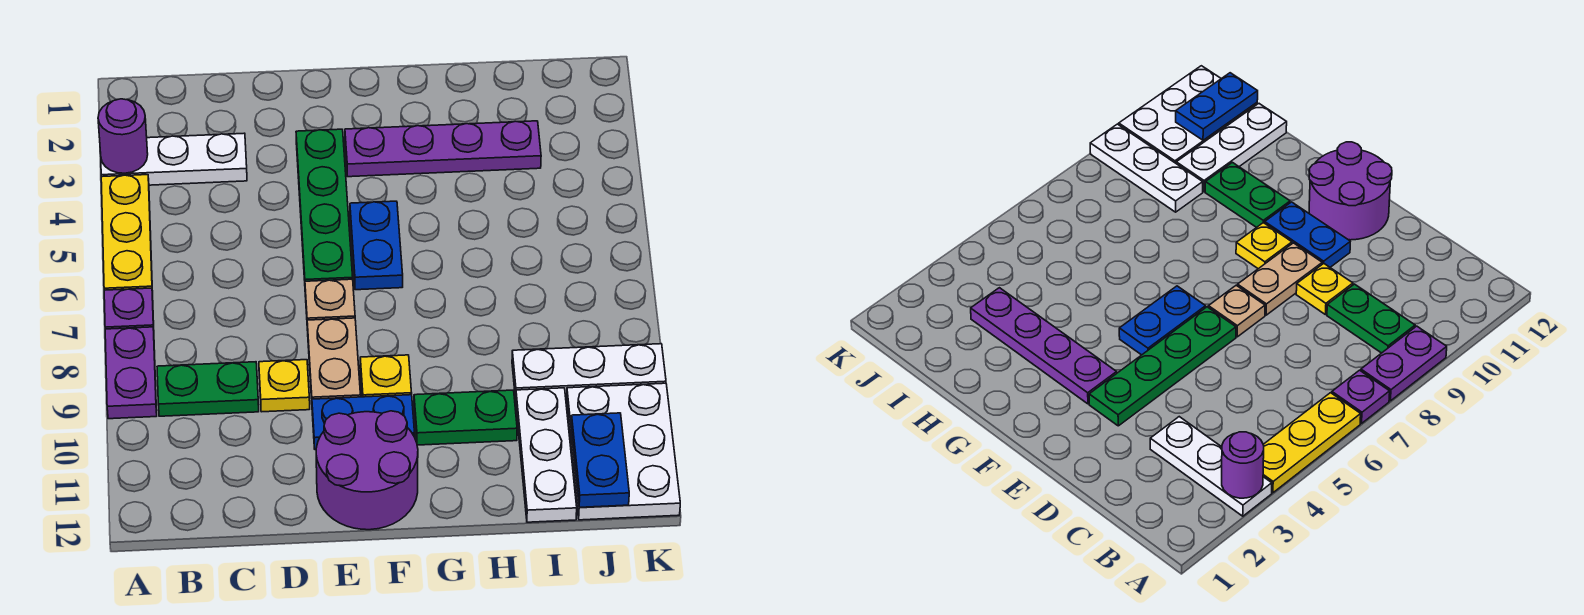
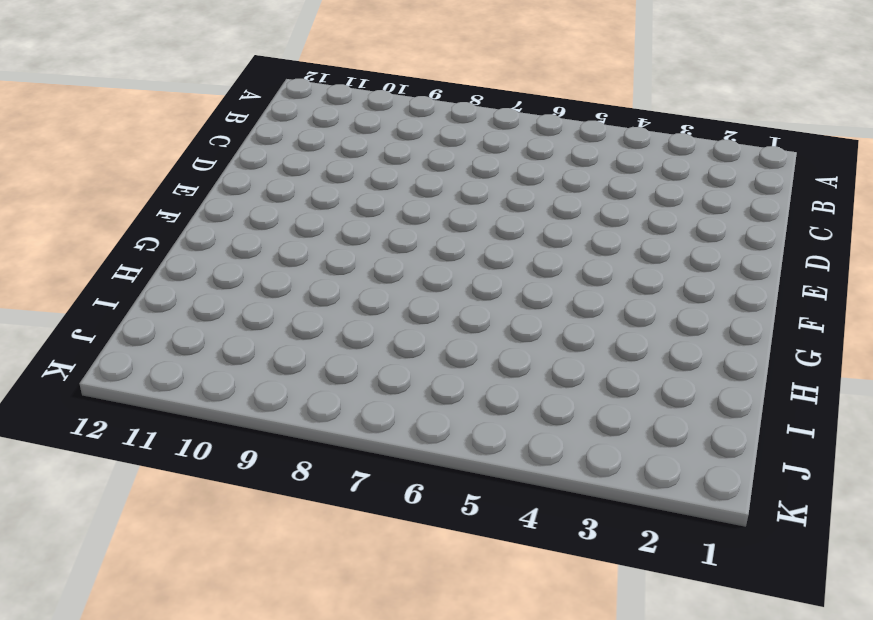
none -> white 1x3 plate [101,133,247,185]
none -> yellow 1x3 plate [101,175,153,294]
none -> purple 1x1 plate [104,288,154,329]

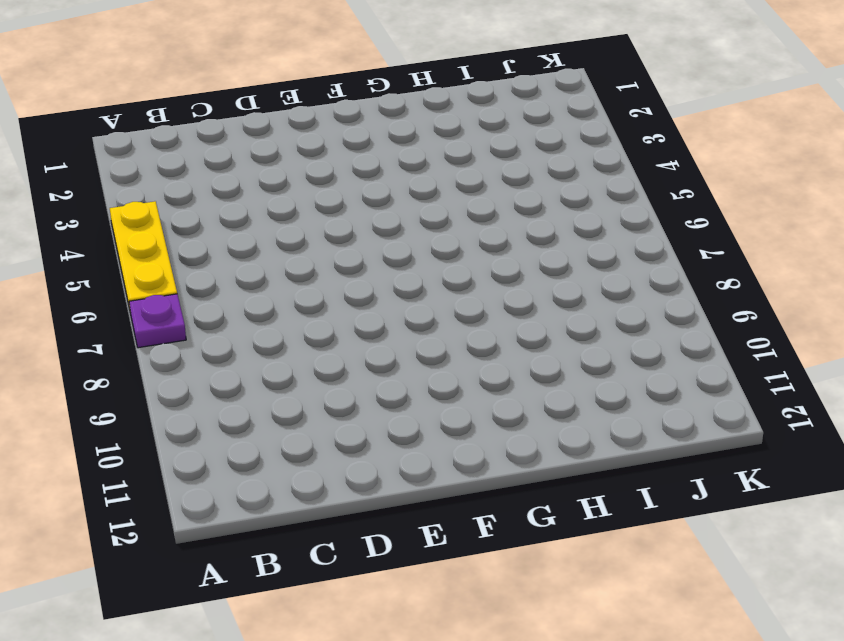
none -> white 1x3 plate [101,133,247,185]
none -> purple 1x2 plate [105,327,157,419]
none -> green 1x2 plate [157,362,259,416]

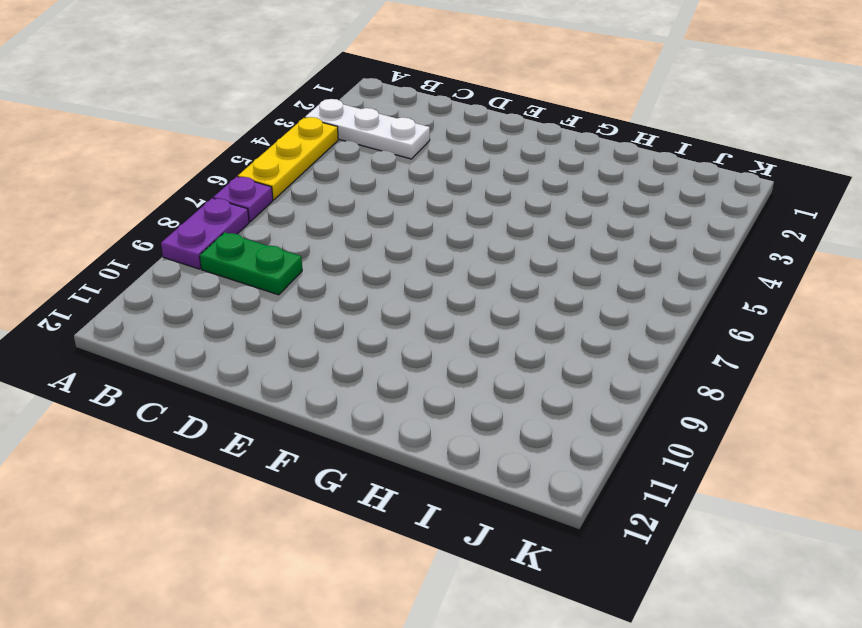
none -> yellow 1x1 plate [259,360,310,412]
none -> green 1x4 plate [296,129,353,281]
none -> tan 1x1 plate [305,279,355,330]

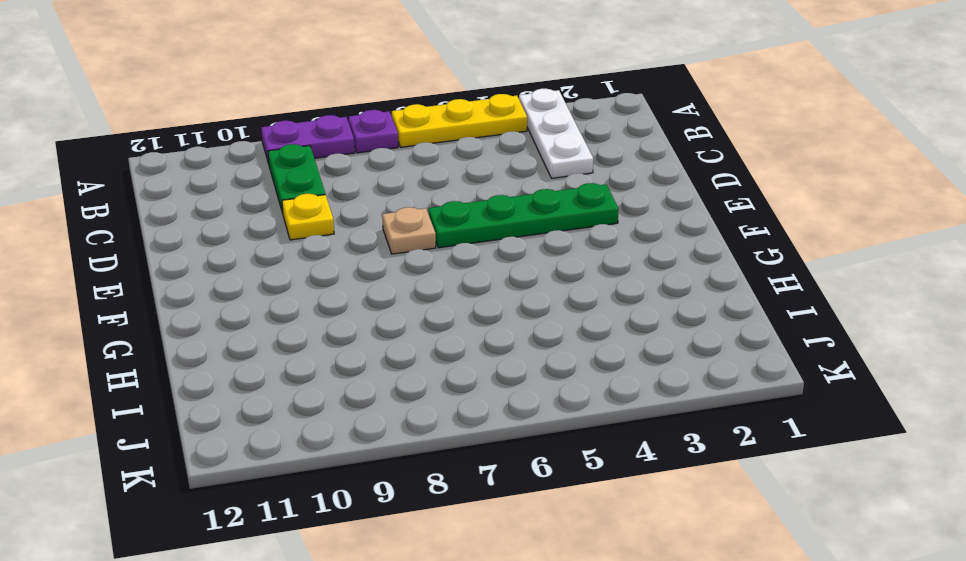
none -> tan 1x2 plate [307,318,361,399]
none -> blue 1x2 plate [312,395,415,450]
none -> purple 2x2 round brick [316,411,418,530]

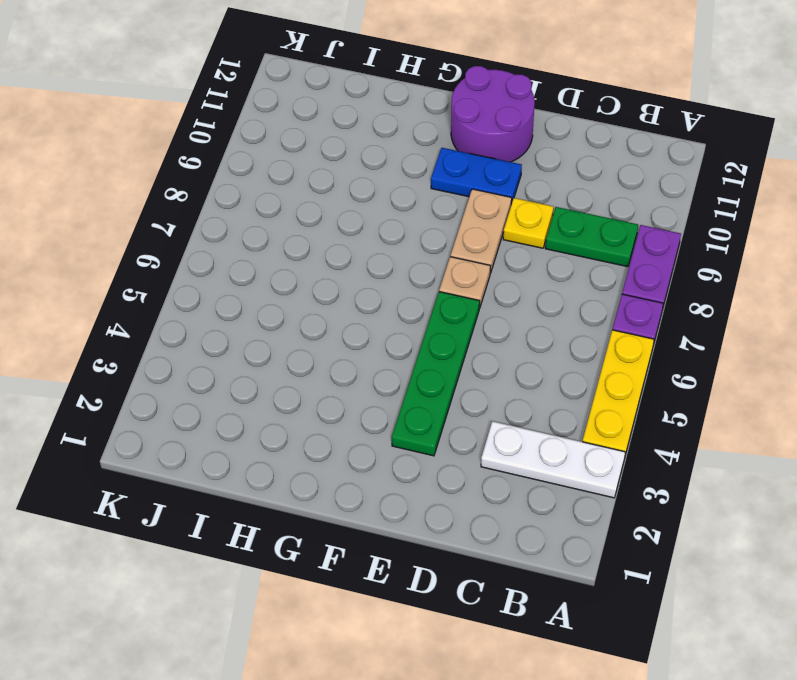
none -> purple 1x4 plate [345,121,541,177]
none -> blue 1x2 plate [350,201,403,290]
none -> yellow 1x1 plate [360,355,412,397]

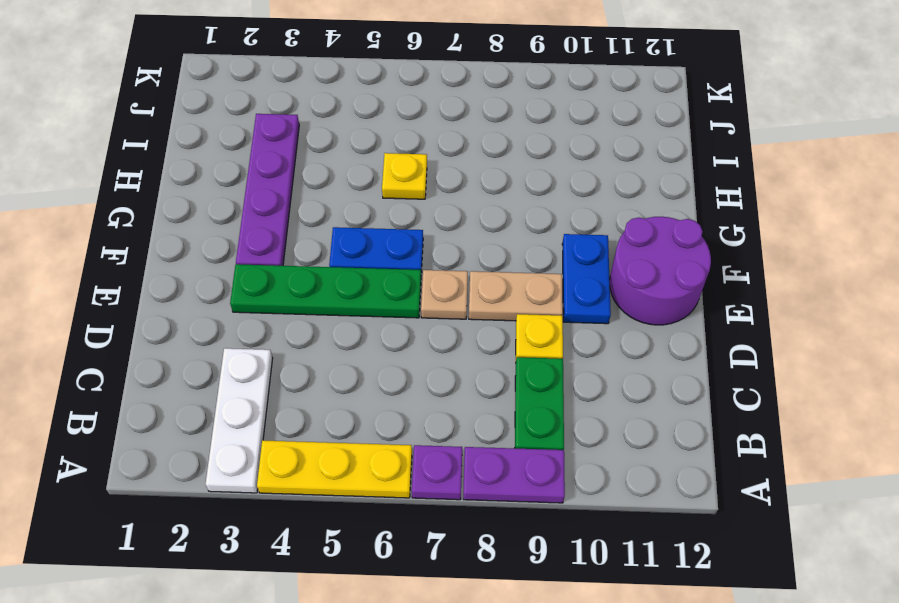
yellow 1x1 plate [382,153,427,199] -> yellow 1x1 plate moved to [360,355,412,397]
none -> green 1x2 plate [414,390,517,445]
none -> white 1x3 plate [512,344,666,399]
none -> white 1x3 plate [516,388,577,522]

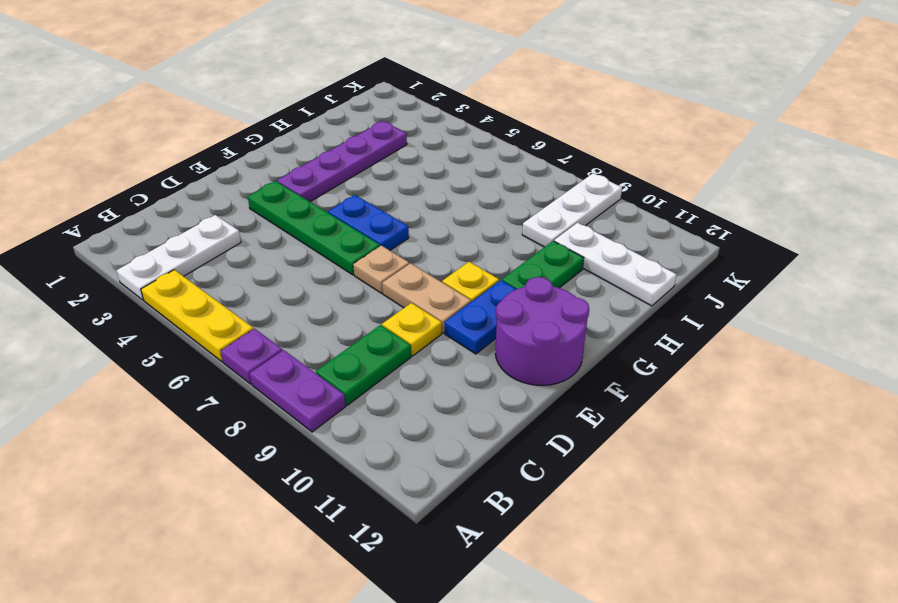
none -> white 2x3 plate [567,383,680,520]
none -> purple 1x1 round brick [98,99,148,173]
none -> blue 1x2 plate [571,413,629,507]

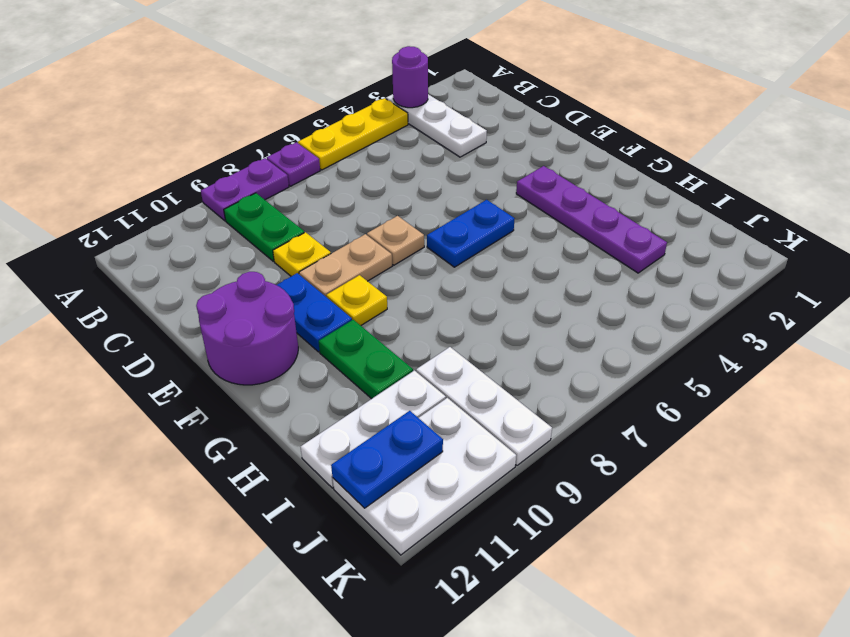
none -> green 1x4 plate [296,129,353,281]

